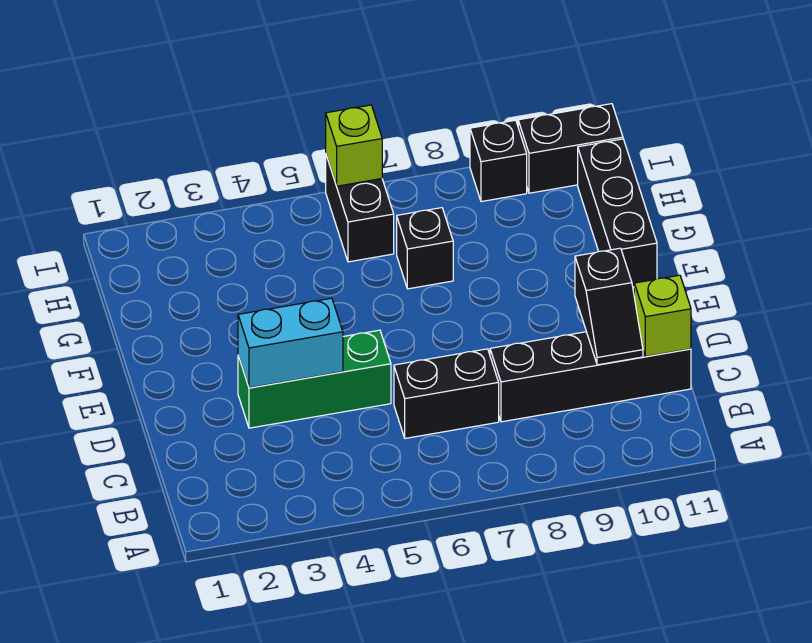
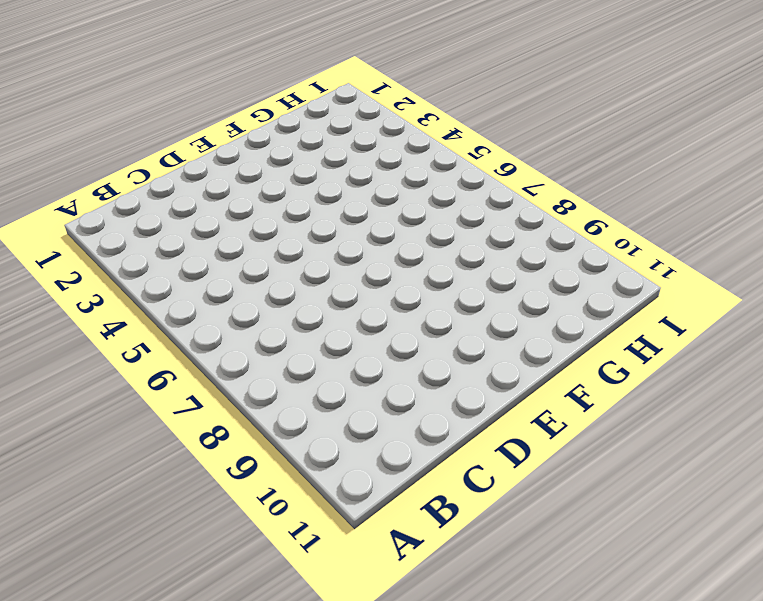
none -> black 1x2 brick [394,349,499,438]
none -> black 1x4 brick [490,332,691,422]
none -> green 1x3 brick [238,330,391,428]

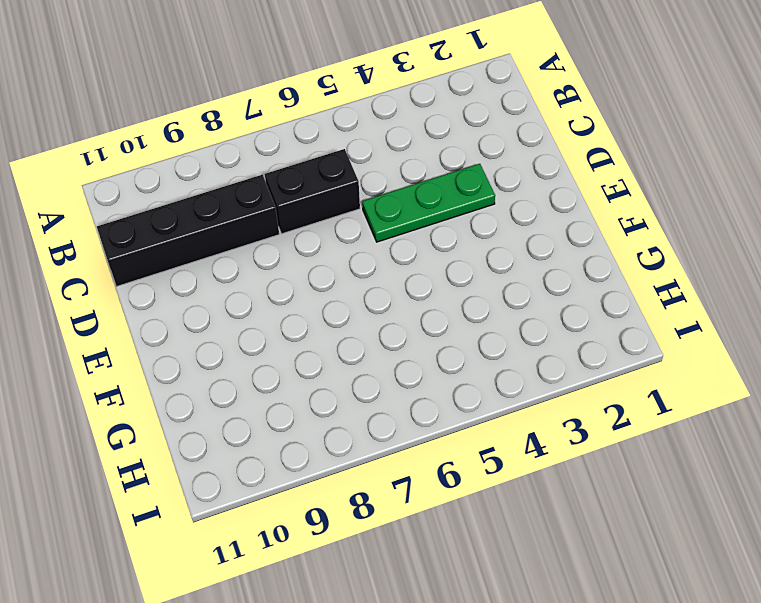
green 1x3 plate [362,164,495,242] -> green 1x3 brick [238,330,391,428]
none -> black 1x3 brick [578,139,657,287]
none -> black 1x1 brick [397,208,453,289]
none -> black 1x2 brick [326,155,394,262]

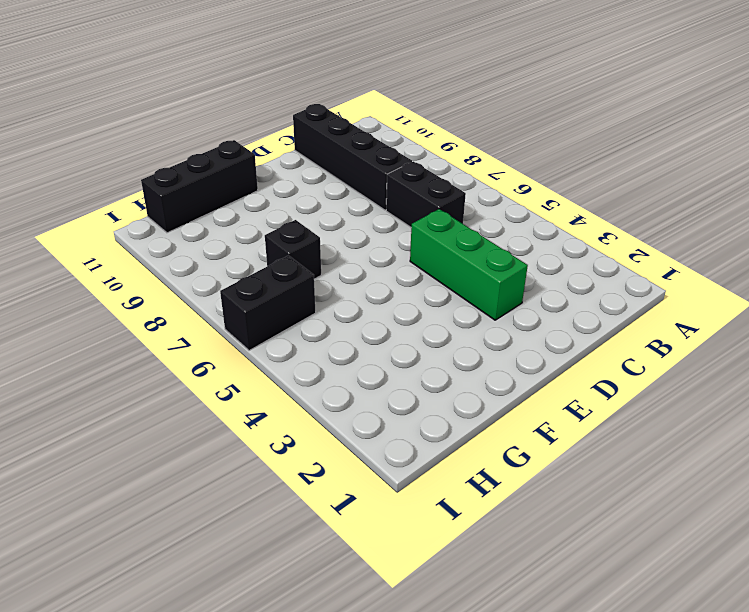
none -> black 1x1 brick [470,120,527,202]
none -> black 1x2 brick [518,104,623,193]
none -> black 1x2 slope [575,248,643,365]

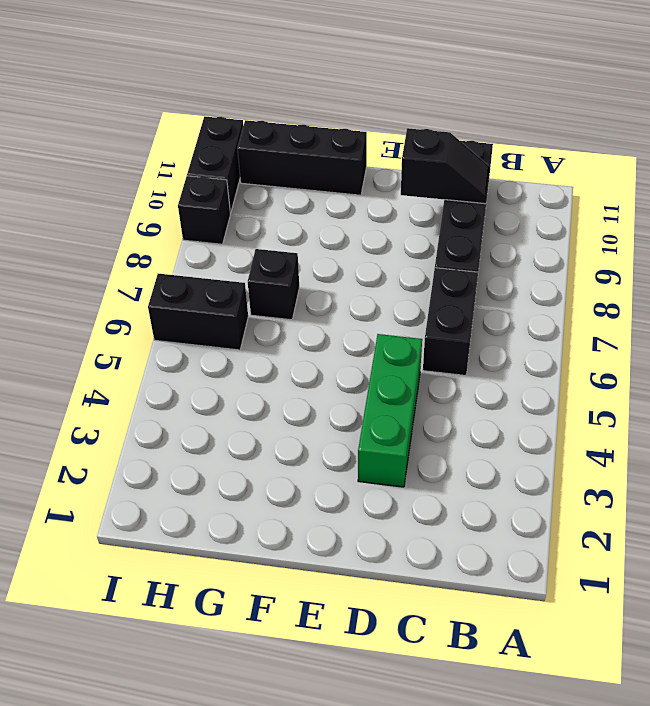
none -> lime 1x1 brick [634,275,691,357]
none -> cyan 1x2 brick [238,298,343,388]
none -> lime 1x1 brick [326,105,382,186]

